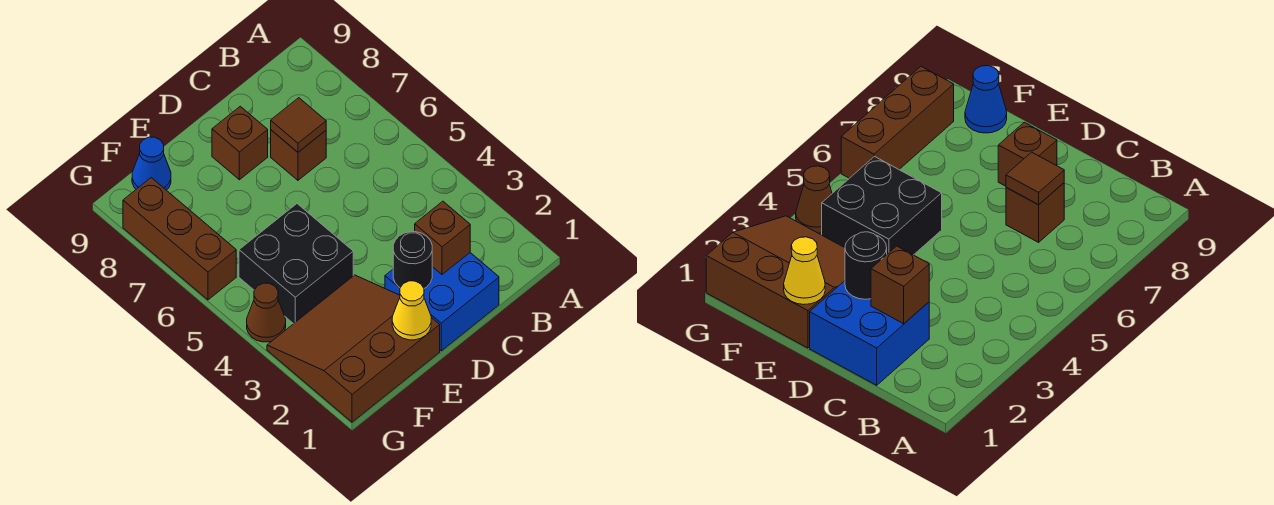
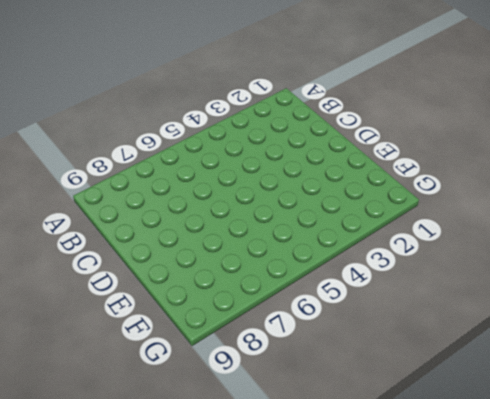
none -> blue 2x2 brick [385,253,499,351]
none -> brown 1x1 brick [271,130,326,180]
none -> brown 1x1 brick [212,106,268,180]

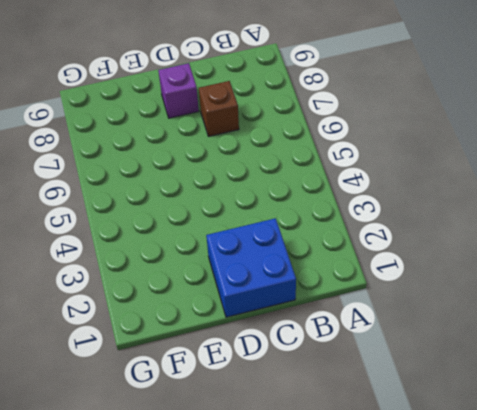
purple 1x1 brick [158,63,199,118] -> brown 1x1 brick [212,106,268,180]
none -> brown 3x3 slope [267,275,440,422]
none -> black 2x2 brick [239,204,353,324]
none -> blue 1x1 cone [132,137,171,190]

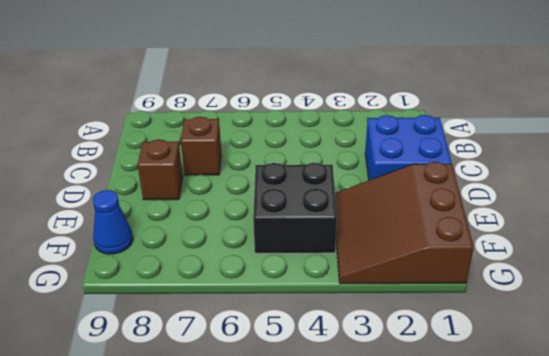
none -> brown 1x1 cone [247,283,286,342]
none -> brown 1x3 brick [123,178,236,300]
none -> brown 1x1 brick [415,201,470,274]

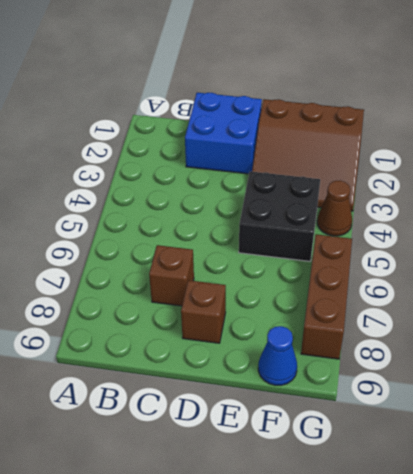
none -> brown 1x1 brick [415,201,470,274]
none -> brown 1x1 tile [271,98,326,152]
none -> black 1x1 round brick [393,232,432,288]

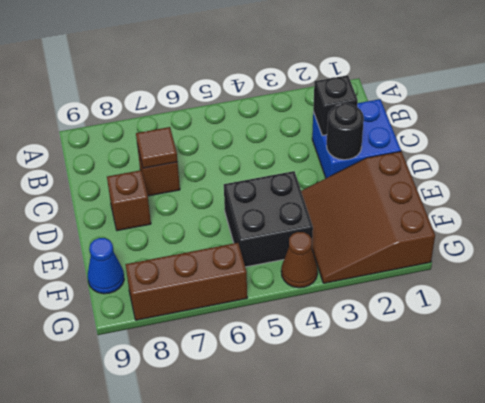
black 1x1 brick [313,75,358,136] -> brown 1x1 brick [415,201,470,274]
none -> yellow 1x1 cone [392,281,431,340]

